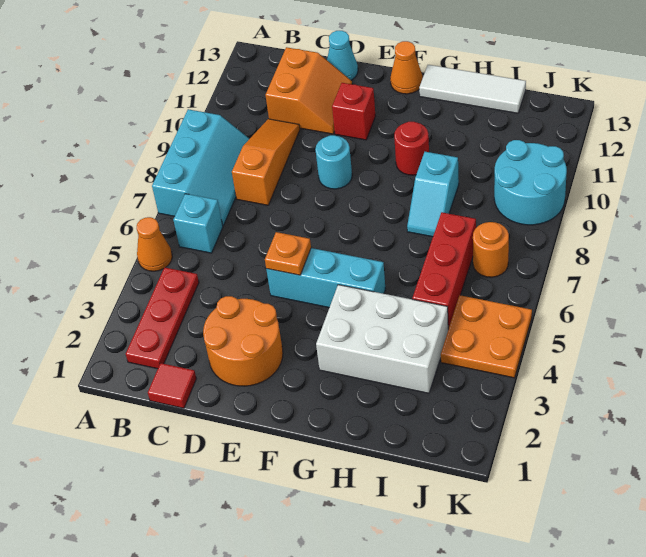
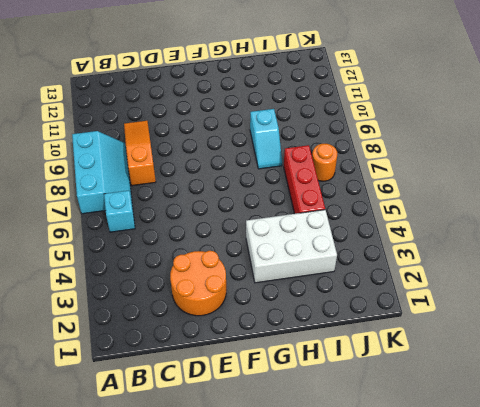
none -> orange 1x1 cone [137,217,172,271]
none -> red 1x3 plate [126,267,199,369]
none -> red 1x1 tile [148,363,196,408]

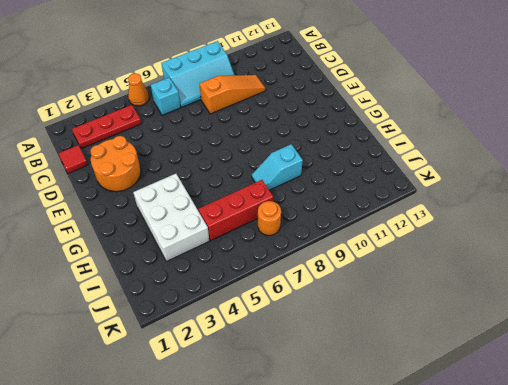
none -> orange 2x2 slope [266,47,352,134]
none -> cyan 1x1 cone [327,31,358,80]
none -> cyan 1x3 brick [266,248,385,308]

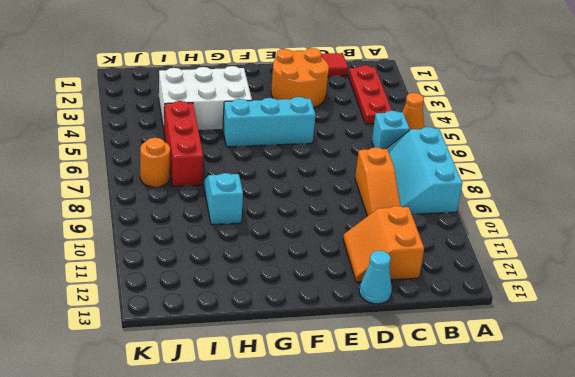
none -> cyan 1x1 round brick [315,135,352,189]
none -> red 1x1 brick [332,83,375,140]
none -> orange 1x1 cone [390,41,423,94]

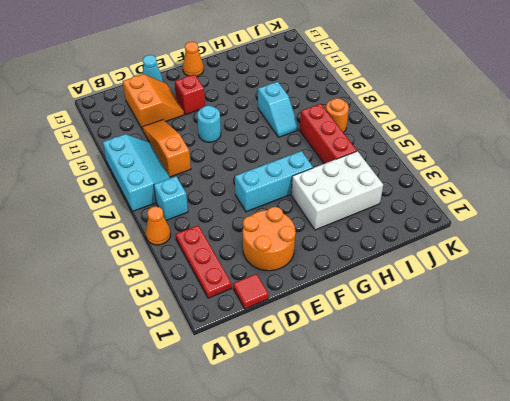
none -> red 1x1 round brick [394,122,429,175]
none -> white 1x3 tile [419,65,526,113]
none -> orange 2x2 plate [441,295,532,378]

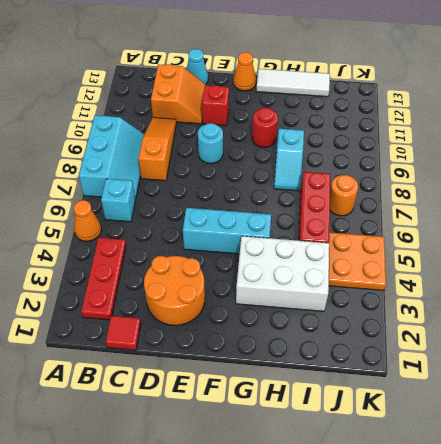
none -> cyan 2x2 round brick [494,140,567,225]
none -> orange 1x1 plate [265,232,311,275]

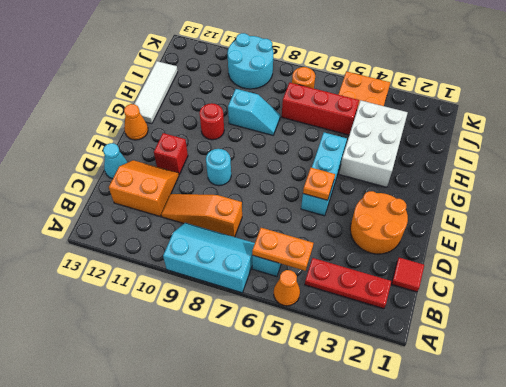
orange 1x2 plate [252,228,313,271] -> none

